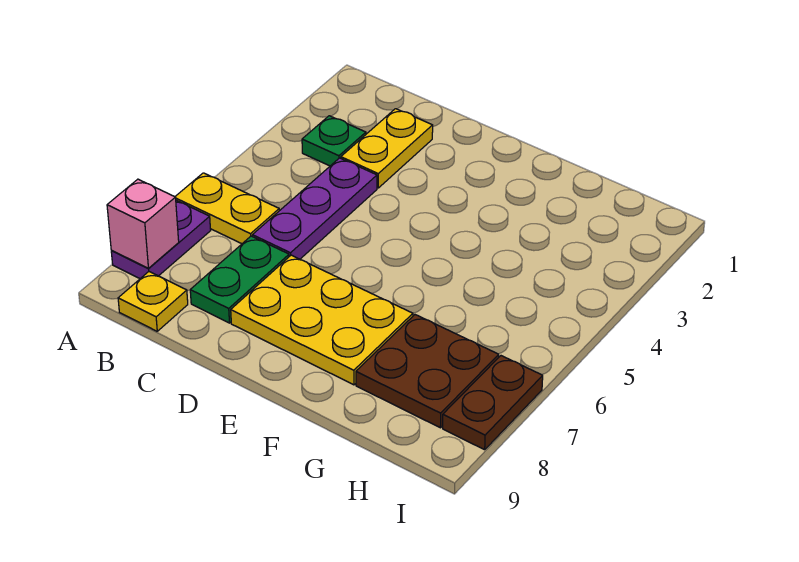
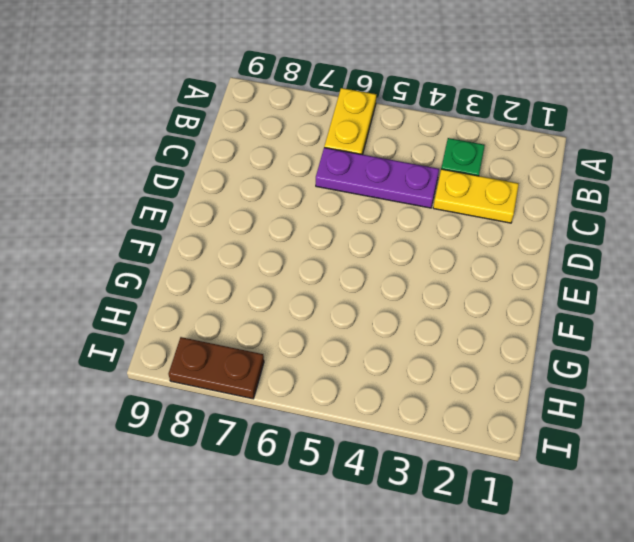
none -> purple 1x2 plate [111,200,211,279]
none -> yellow 1x1 plate [118,272,188,331]

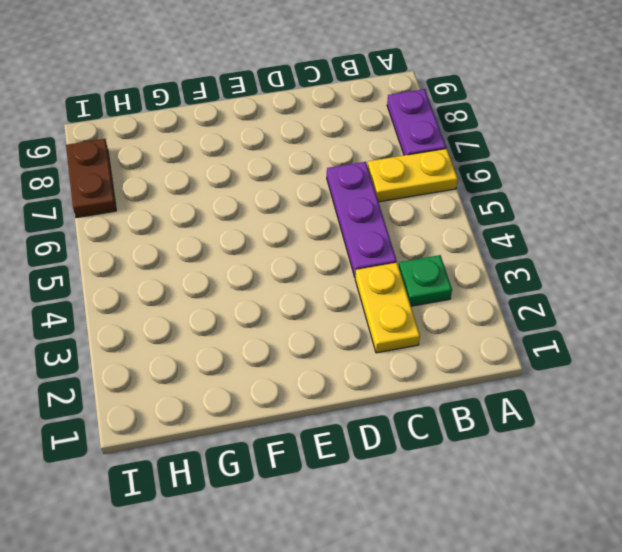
none -> yellow 1x1 plate [118,272,188,331]
none -> green 1x2 plate [190,236,289,323]

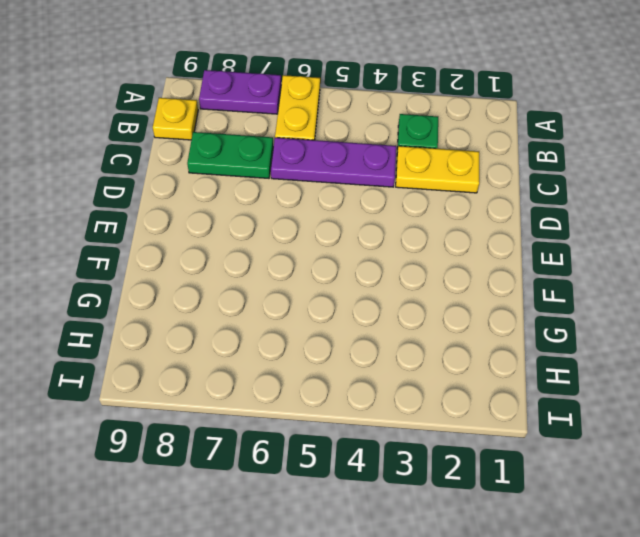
none -> yellow 2x3 plate [231,255,413,385]
none -> brown 2x2 plate [356,315,499,428]

